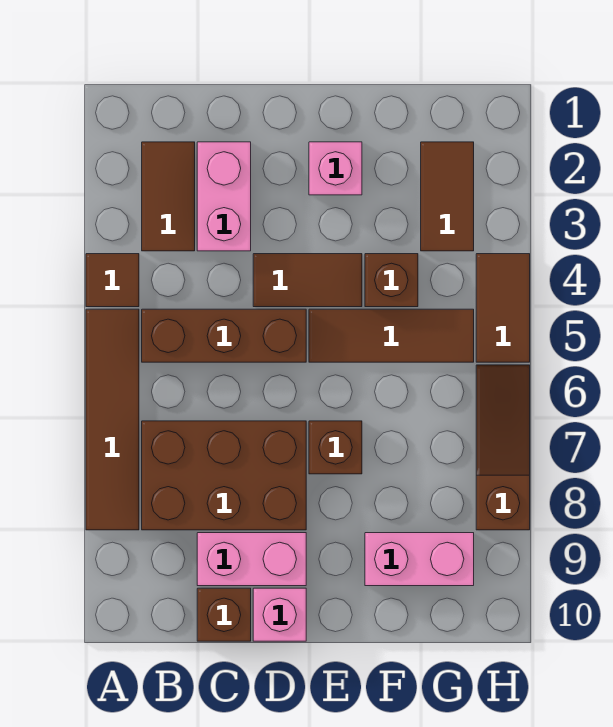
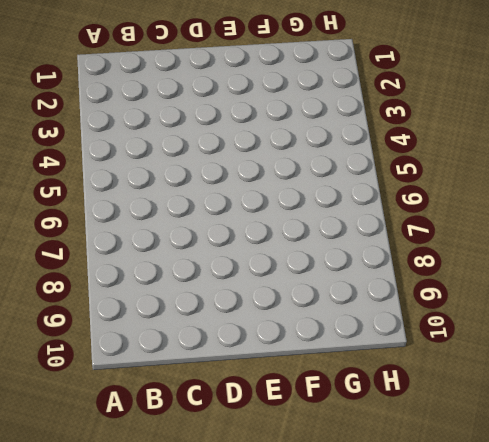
none -> brown 1x1 tile [86,254,139,307]
none -> brown 1x4 tile [86,309,139,530]
none -> brown 1x2 tile [142,142,195,251]

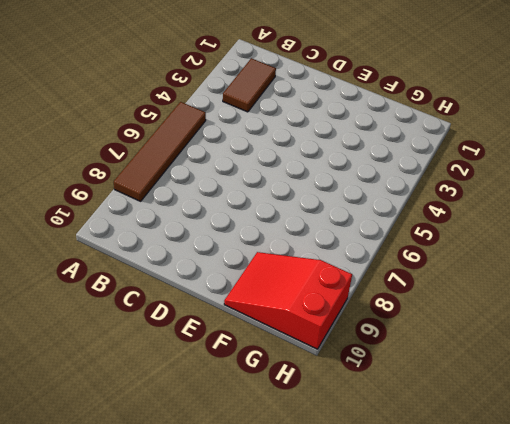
red 2x3 slope [224,252,352,349] -> pink 1x2 brick [365,533,474,586]
none -> brown 1x1 tile [86,254,139,307]
none -> brown 1x3 brick [142,309,306,362]
none -> brown 2x3 brick [142,421,306,530]

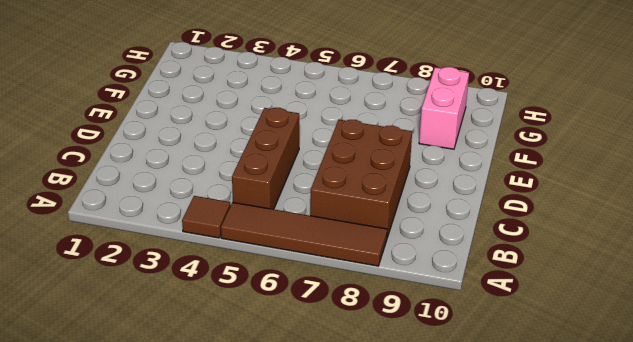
none -> brown 1x2 tile [142,142,195,251]
none -> pink 1x2 brick [197,142,251,251]
none -> pink 1x2 brick [197,533,306,586]

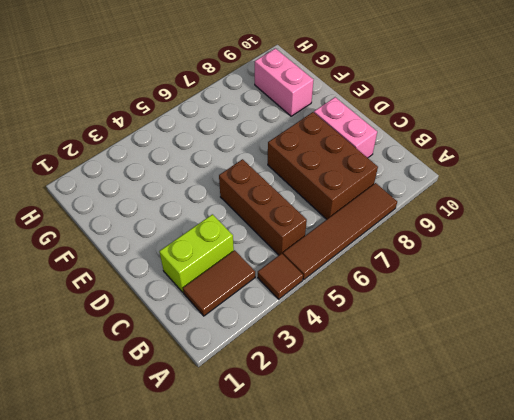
lime 1x2 brick [159,214,234,292] -> pink 1x2 brick [197,142,251,251]
none -> brown 1x1 brick [197,588,251,641]
none -> brown 1x2 tile [253,254,362,307]
none -> pink 1x1 brick [253,588,306,641]

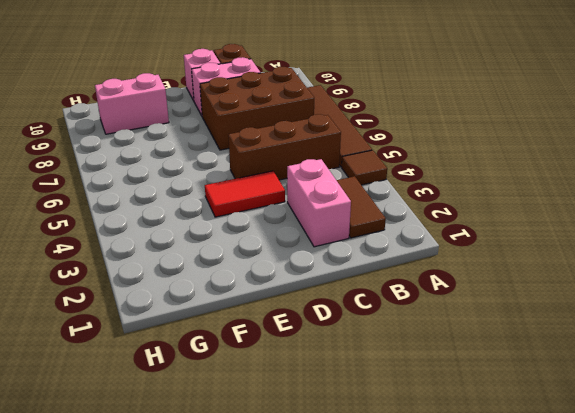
red 1x2 tile [205,171,285,217] -> brown 1x2 tile [253,254,362,307]
none -> pink 1x1 brick [309,142,362,195]
none -> brown 1x3 tile [309,309,474,362]
none -> brown 1x1 brick [309,421,362,474]

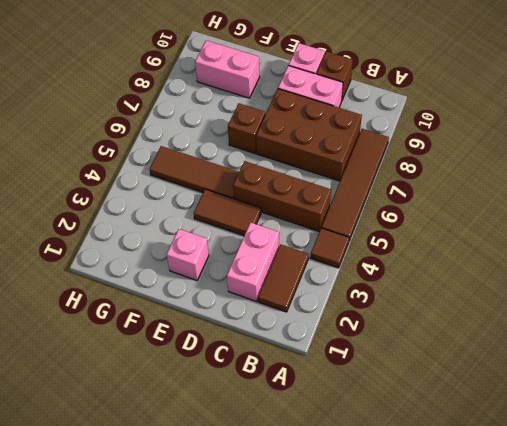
none -> brown 1x1 brick [365,254,418,307]
none -> brown 1x2 tile [421,142,474,251]
none -> brown 1x2 tile [476,254,530,362]

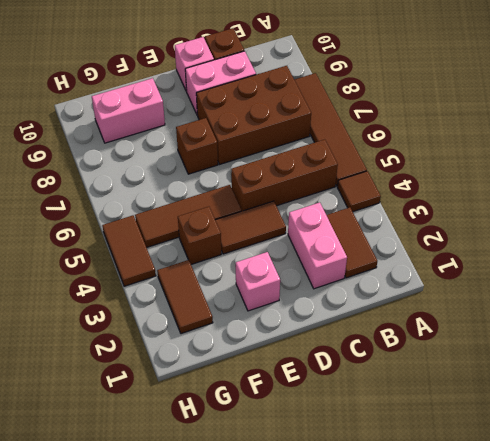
none -> brown 1x3 slope [476,365,530,530]

